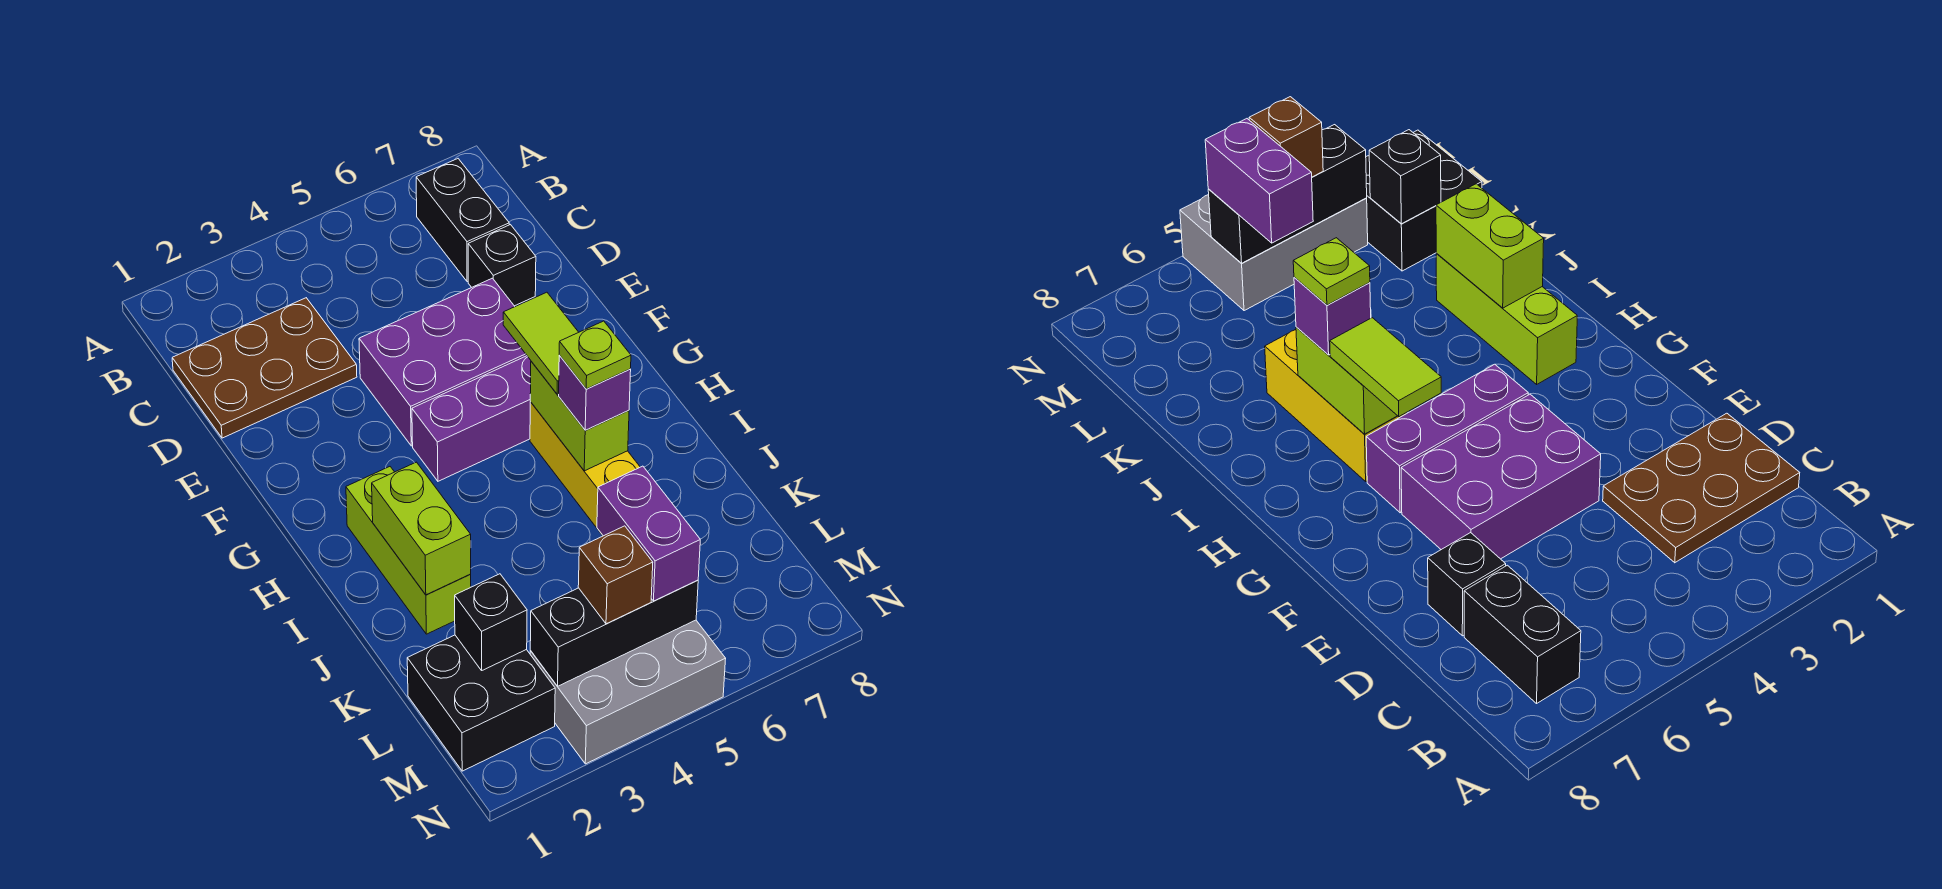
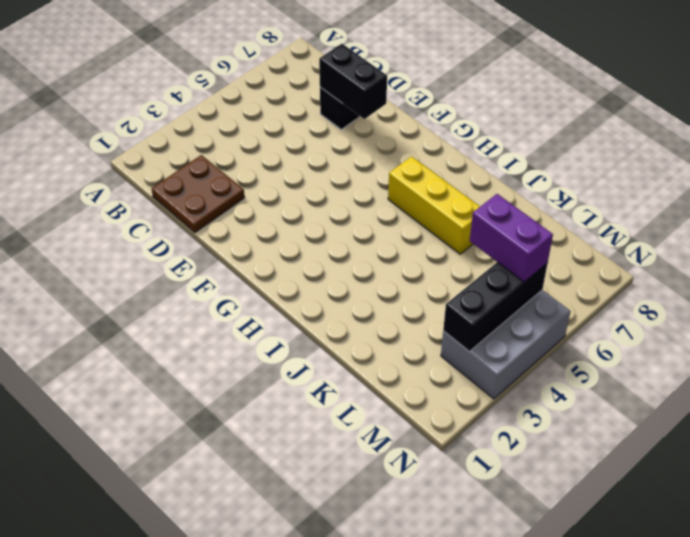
brown 2x2 plate [152,155,245,232] -> brown 2x3 plate [172,298,357,438]
black 1x2 brick [319,44,387,119] -> black 1x2 brick moved to [416,159,509,282]
none -> purple 2x3 brick [359,278,527,446]
none -> purple 1x3 brick [412,356,531,481]
none -> lime 1x3 brick [346,467,471,634]

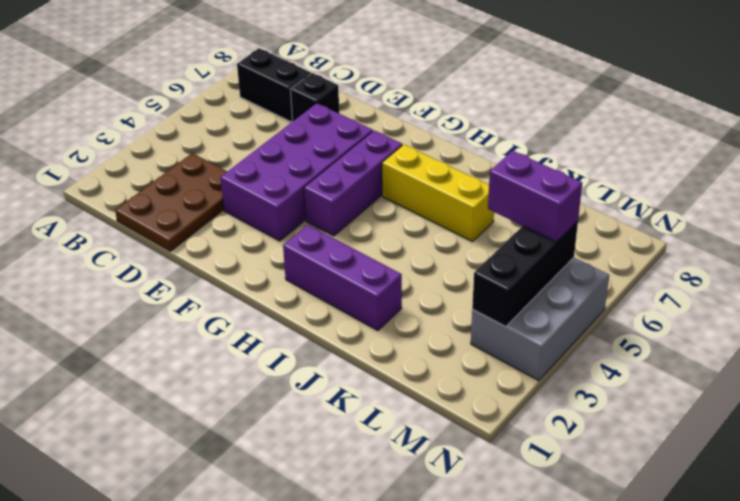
purple 2x4 brick [220,103,373,241] -> purple 2x3 brick [359,278,527,446]
purple 1x3 brick [283,225,402,331] -> lime 1x3 brick [346,467,471,634]
none -> black 2x2 brick [407,635,555,771]
none -> lime 1x2 brick [530,361,629,471]
none -> lime 1x2 brick [372,462,471,595]

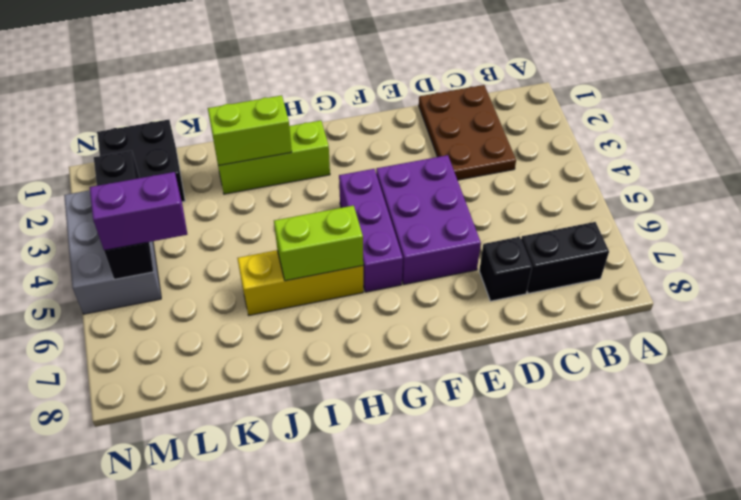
none -> black 1x1 brick [455,574,527,670]
none -> lime 1x2 tile [503,292,579,394]
none -> purple 1x1 brick [559,355,631,430]

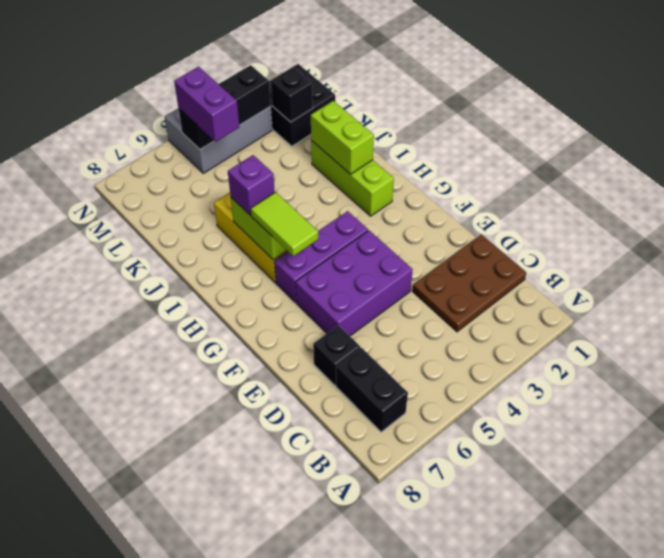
none -> brown 1x1 brick [578,526,653,624]
none -> lime 1x1 plate [559,321,631,389]

